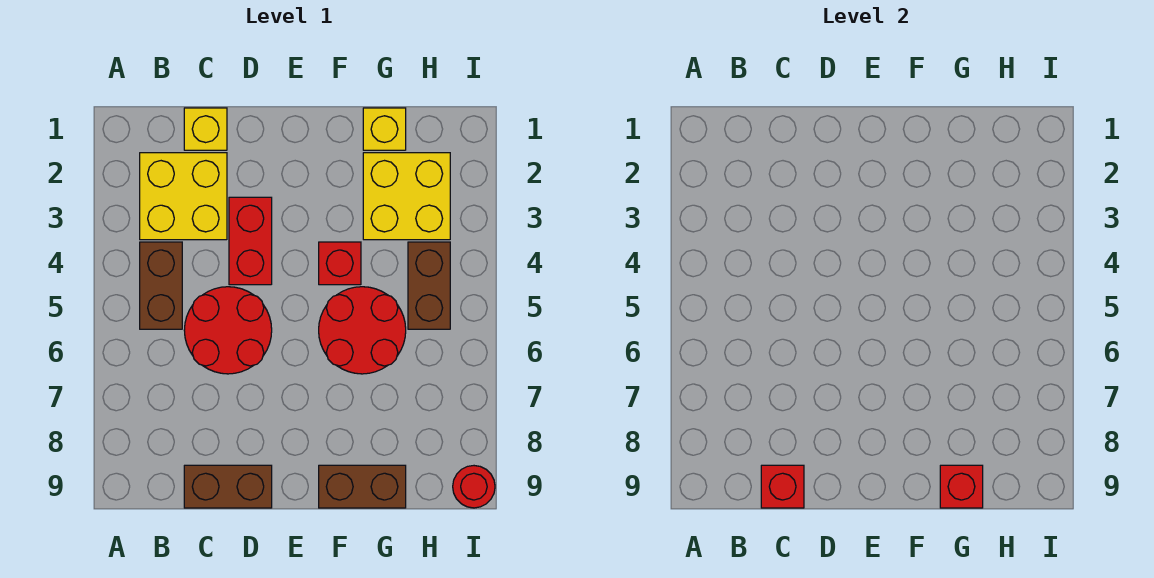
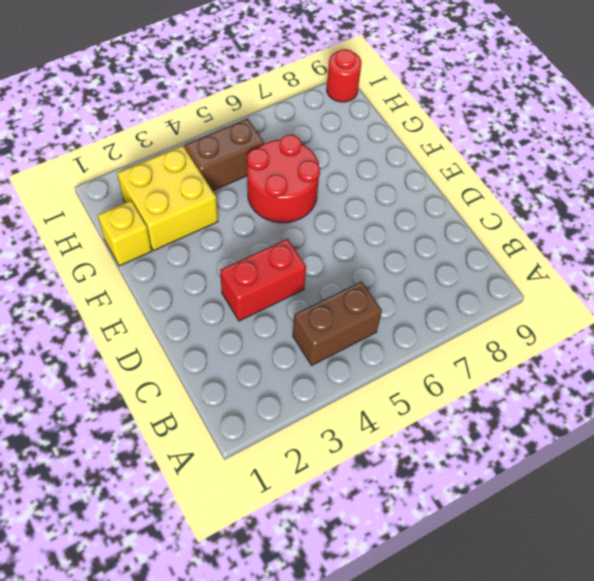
none -> yellow 2x2 brick [140,153,227,240]
none -> yellow 1x1 brick [184,108,227,150]
none -> red 2x2 round brick [184,287,272,374]

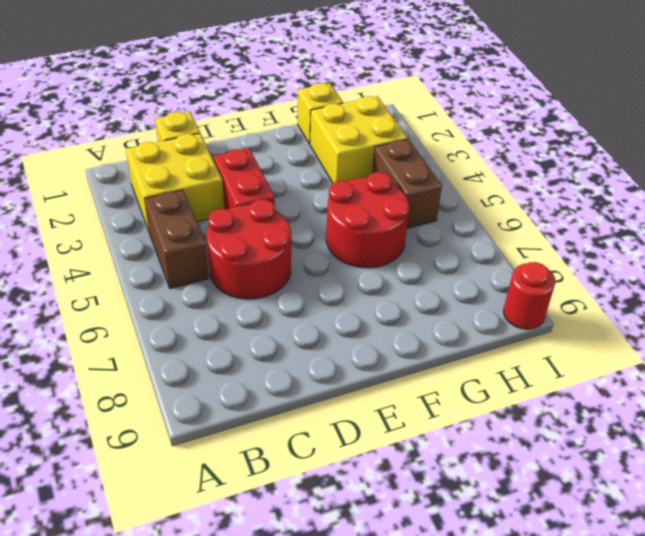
none -> brown 1x2 brick [184,465,272,508]
none -> red 1x1 brick [319,242,361,285]
none -> brown 1x2 brick [319,465,406,508]

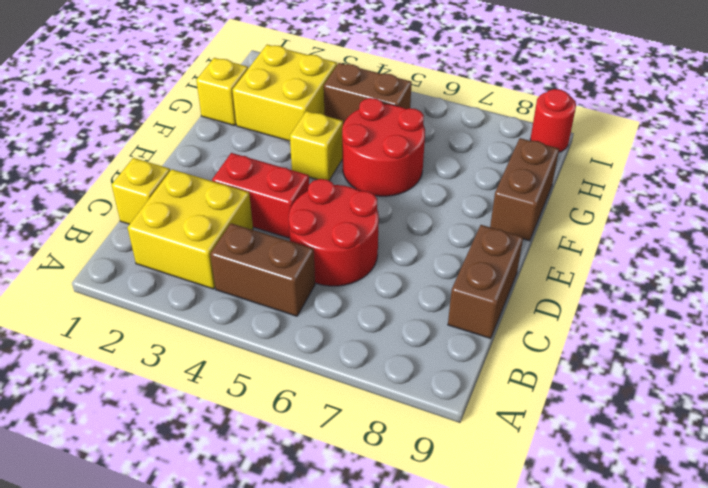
yellow 1x1 brick [290,111,343,180] -> red 1x1 brick [319,242,361,285]
none -> red 1x1 brick [761,465,804,508]
none -> red 1x1 brick [940,465,983,508]

